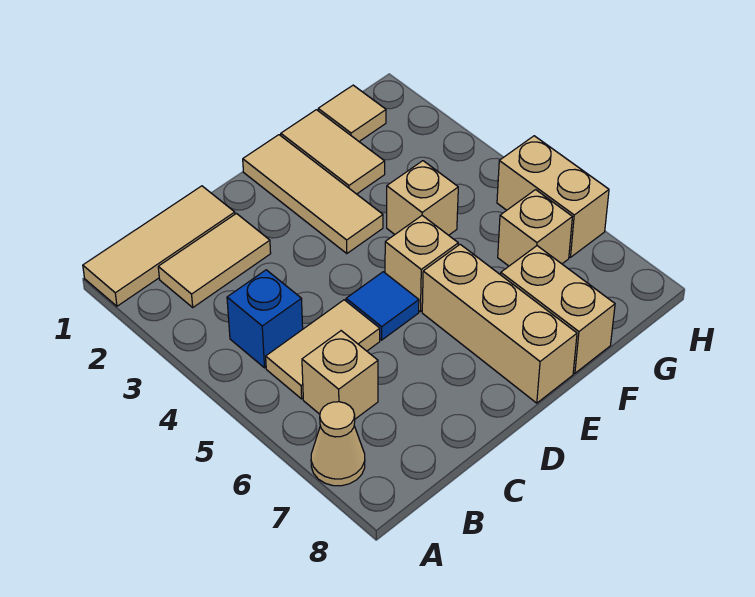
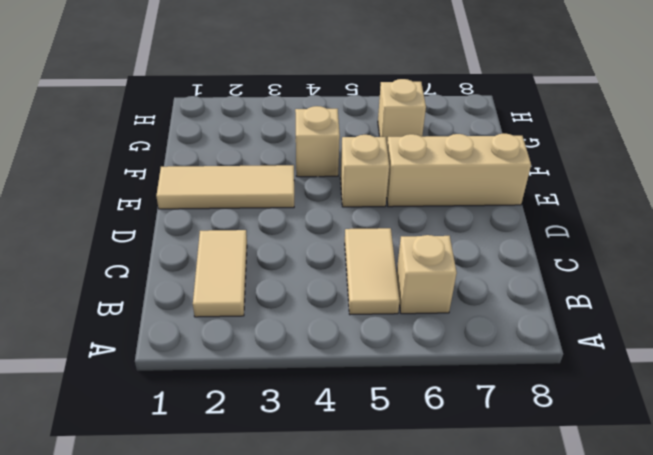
none -> tan 1x3 tile [83,186,235,306]
none -> tan 1x1 cone [311,402,365,486]
none -> blue 1x1 brick [227,270,303,368]

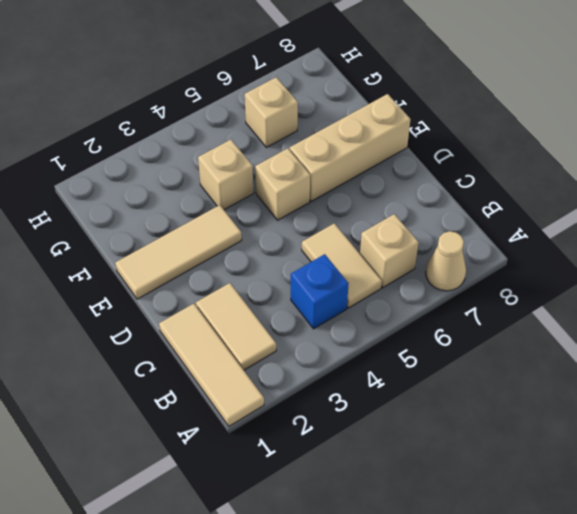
none -> blue 1x1 tile [346,272,419,340]
none -> tan 1x2 tile [281,110,385,194]
none -> tan 1x2 brick [501,246,615,373]

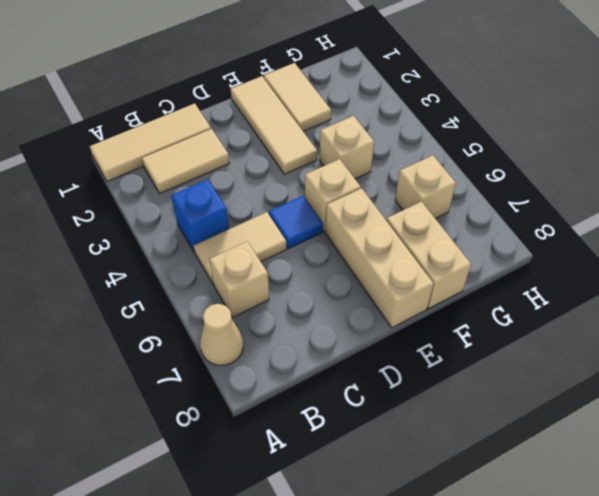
none -> tan 1x1 tile [318,85,386,141]
none -> tan 1x2 brick [497,136,609,257]

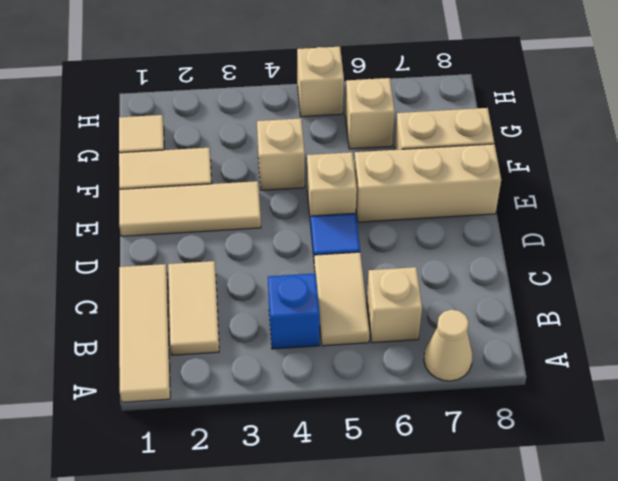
tan 1x1 brick [297,47,344,117] -> tan 1x2 brick [497,136,609,257]

